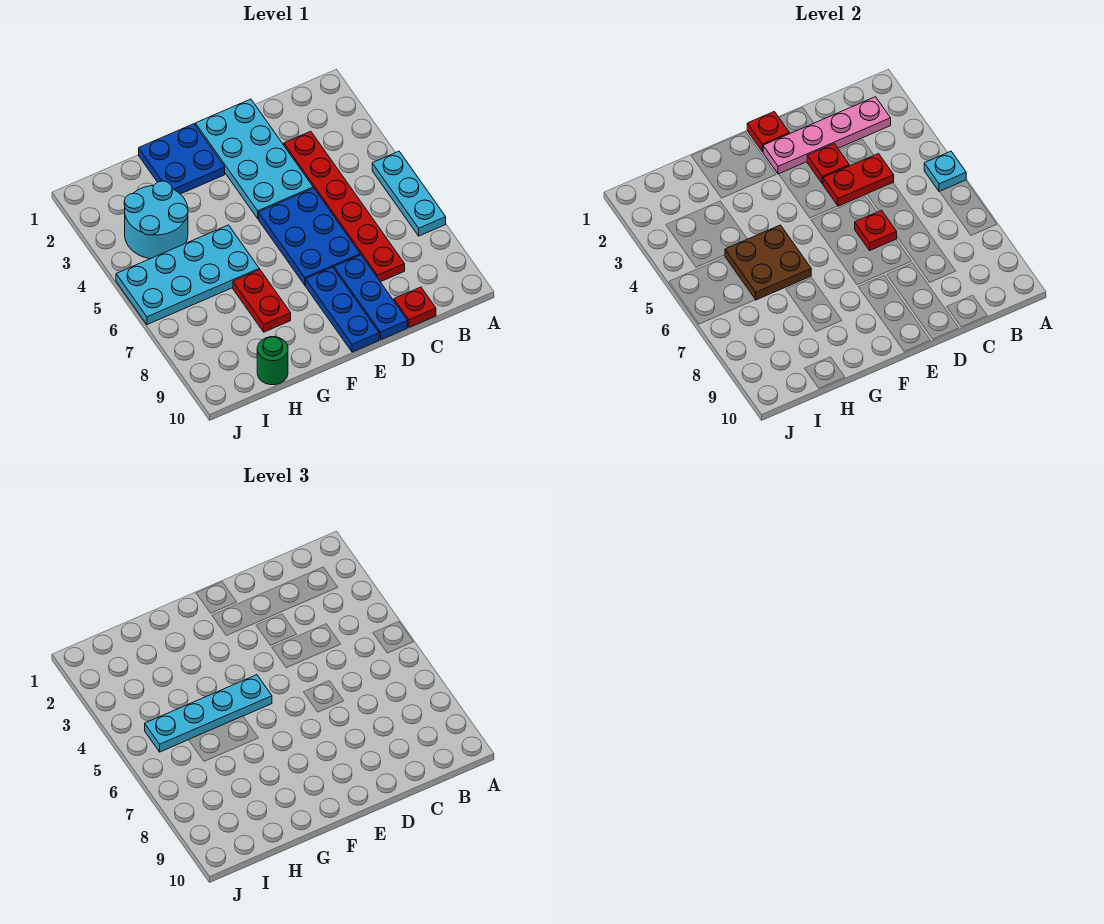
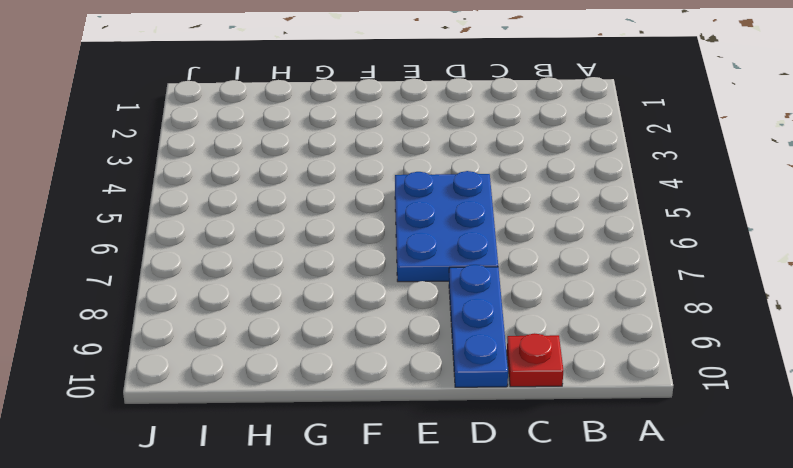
none -> cyan 1x3 plate [372,151,446,236]
none -> red 1x6 plate [284,131,405,282]
none -> cyan 2x4 plate [195,99,313,218]

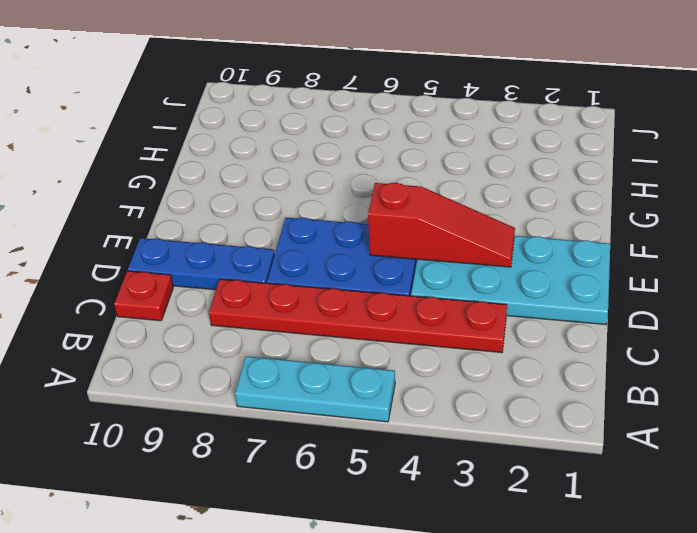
red 1x3 slope [368,183,515,267] -> none
none -> blue 1x3 plate [306,267,379,352]
none -> blue 2x2 plate [139,124,225,194]
none -> cyan 2x4 plate [116,225,259,325]

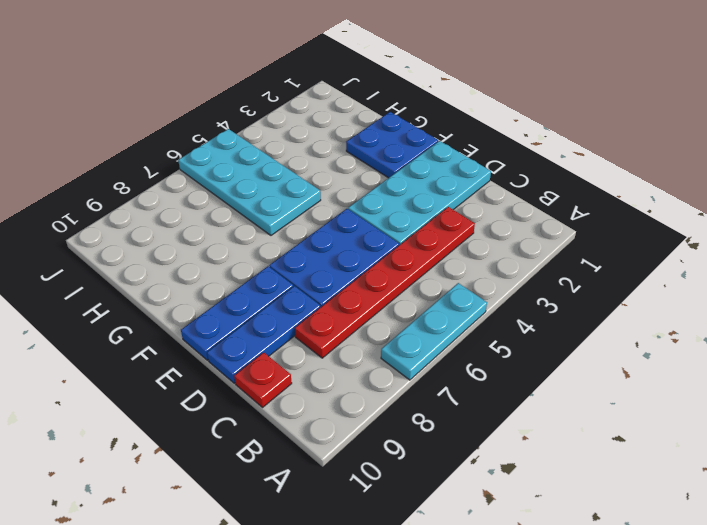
none -> red 1x2 plate [233,269,291,332]
none -> cyan 2x2 round brick [124,181,188,259]
none -> green 1x1 round brick [257,337,288,385]

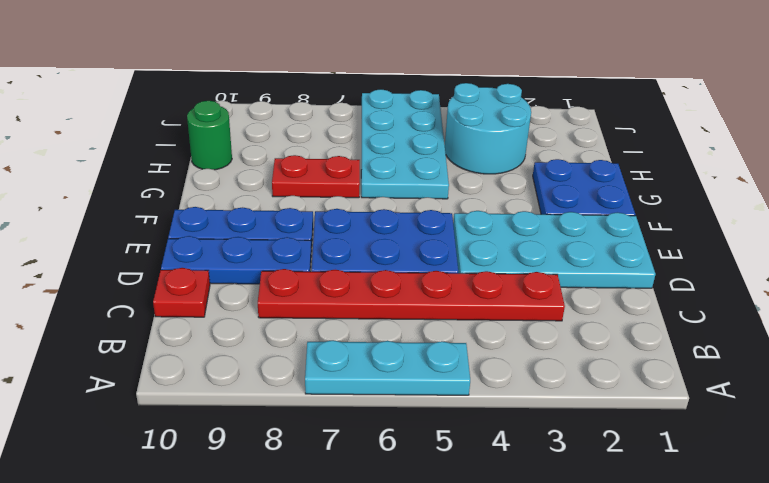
none -> cyan 1x1 plate [924,151,966,192]
none -> pink 1x4 plate [763,97,891,174]
none -> red 1x2 plate [823,154,894,206]

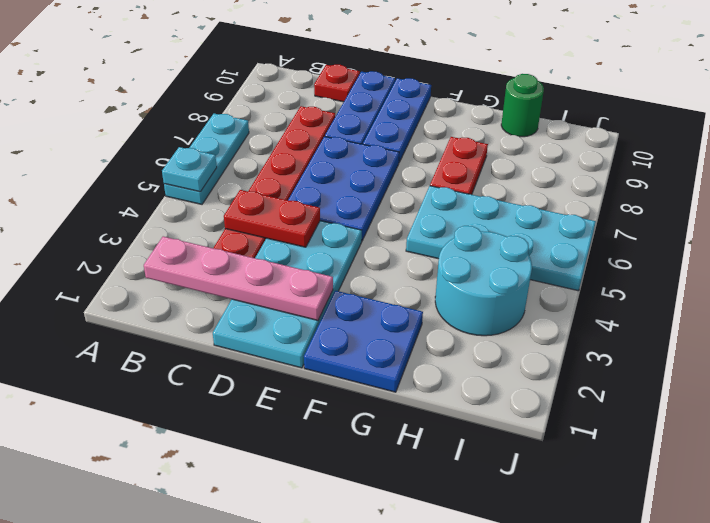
none -> red 1x1 plate [807,144,849,184]
none -> red 1x1 plate [855,210,897,250]
none -> red 1x1 plate [747,111,790,152]

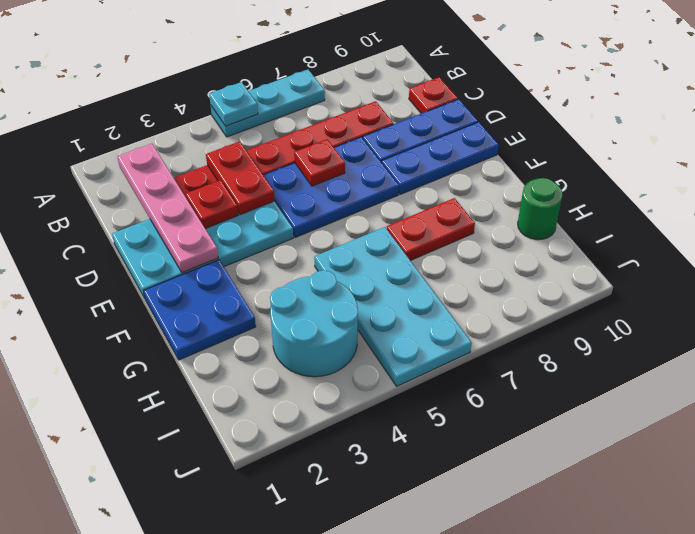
none -> red 1x1 plate [747,111,790,152]
none -> brown 2x2 plate [725,225,811,300]
none -> cyan 1x4 plate [145,675,272,752]

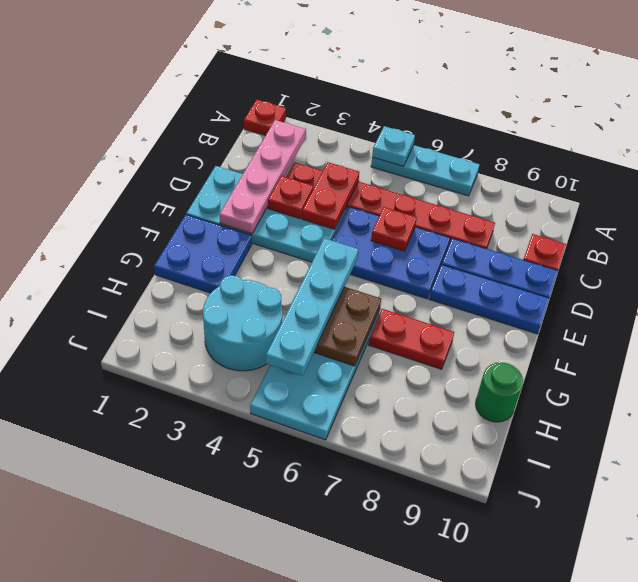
red 1x1 plate [244,99,286,136] -> red 1x1 plate moved to [747,111,790,152]

